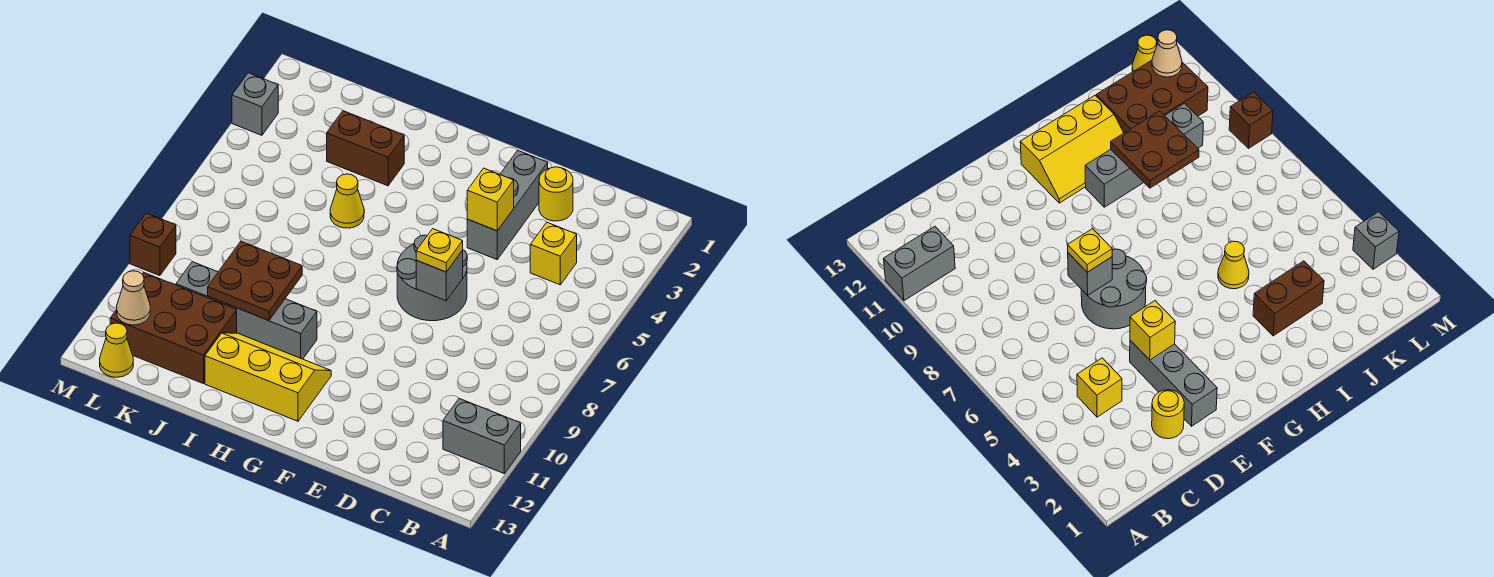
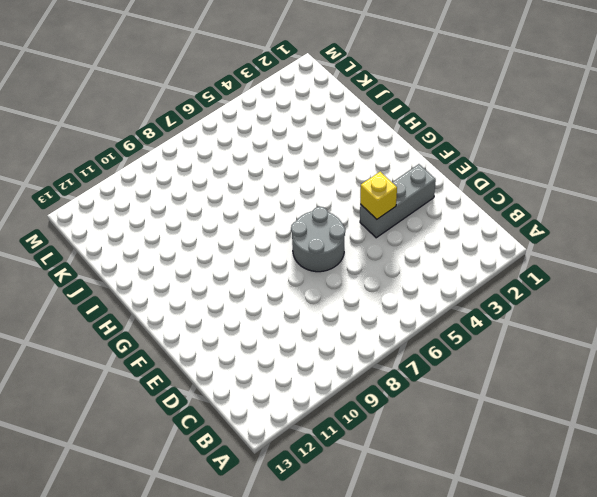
none -> grey 1x2 brick [443,398,521,473]
none -> yellow 1x1 brick [530,222,577,285]
none -> yellow 1x1 round brick [539,167,573,221]

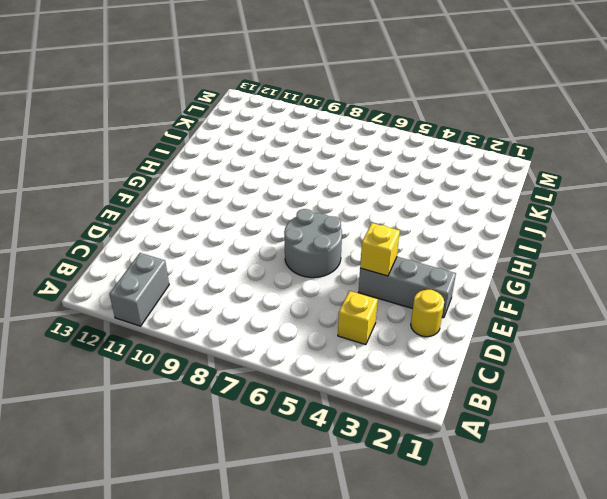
none -> yellow 2x3 slope [205,333,331,421]
none -> grey 1x4 brick [176,262,317,359]
none -> brown 1x2 brick [327,111,404,186]

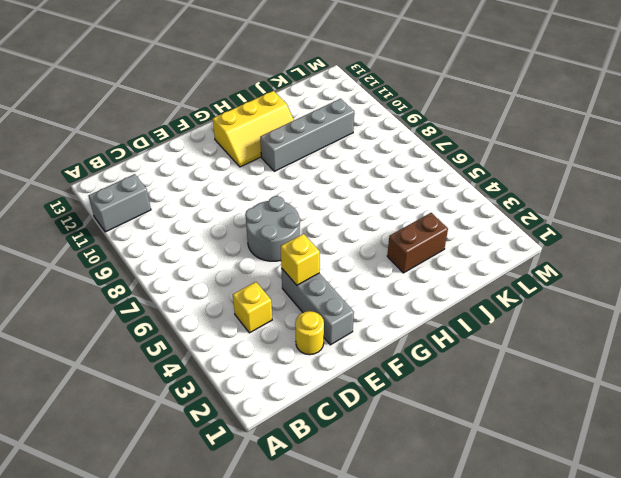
none -> yellow 1x1 cone [330,174,364,228]
none -> brown 2x3 brick [110,273,237,384]
none -> yellow 1x1 cone [100,323,133,377]

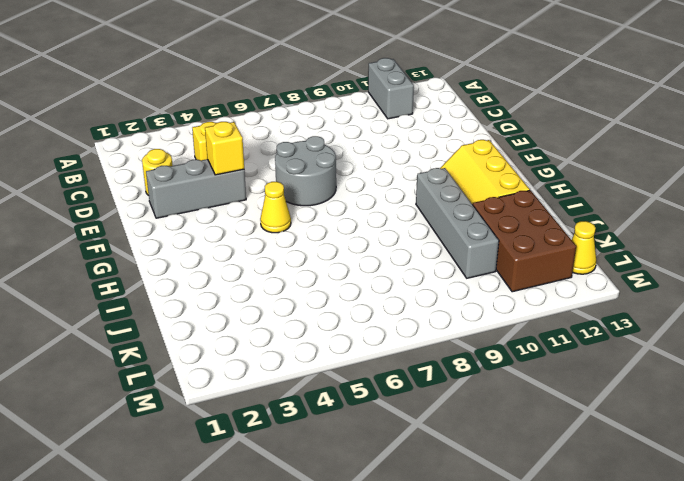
yellow 1x1 cone [260,182,291,233] -> yellow 1x1 cone moved to [330,174,364,228]
none -> brown 1x2 brick [327,111,404,186]
none -> grey 1x1 brick [232,73,278,135]
none -> brown 1x1 brick [130,213,176,276]

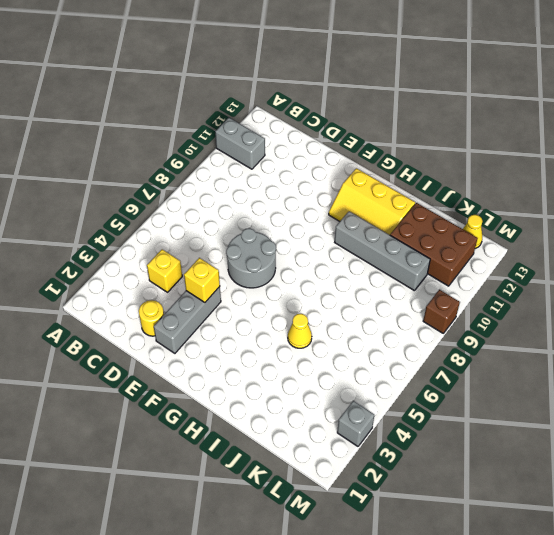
none -> brown 1x2 brick [327,111,404,186]
none -> grey 1x1 brick [416,250,463,301]
none -> brown 2x2 plate [208,241,302,321]

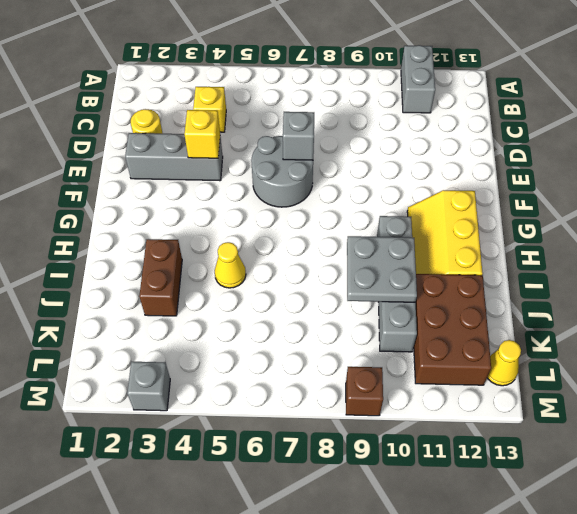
grey 2x2 plate [347,236,417,302] -> brown 2x2 plate [208,241,302,321]
none -> tan 1x1 cone [117,271,150,325]
none -> yellow 1x1 plate [416,229,463,272]

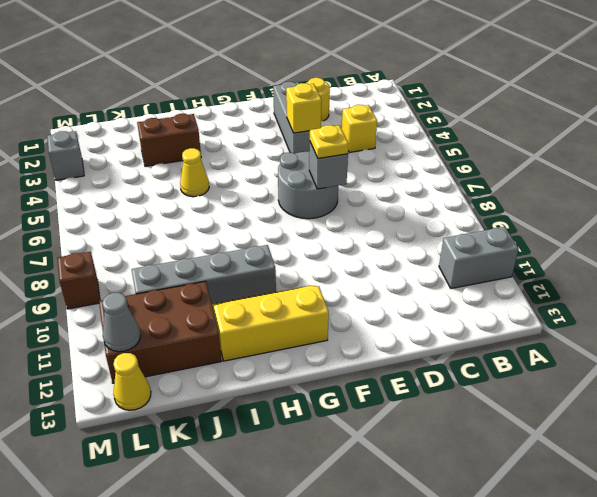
grey 1x1 cone [102,293,140,352] -> tan 1x1 cone [117,271,150,325]
none -> brown 2x2 plate [208,241,302,321]

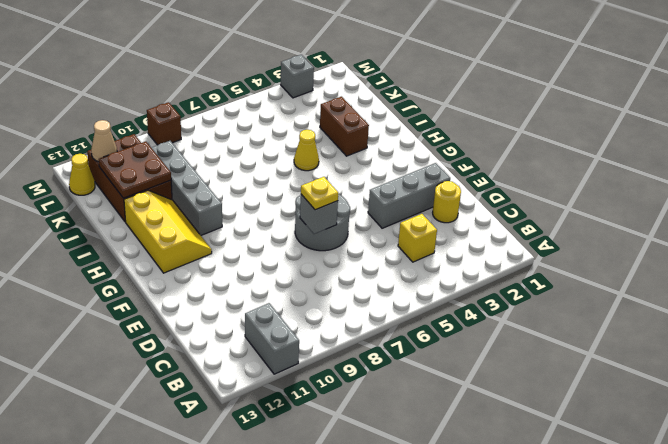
brown 2x2 plate [99,142,171,198] -> brown 2x2 plate moved to [208,241,302,321]
none -> yellow 1x1 brick [467,168,514,231]

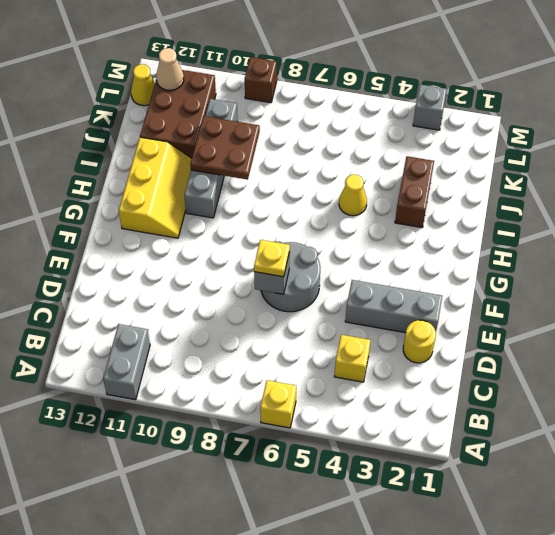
yellow 1x1 brick [260,380,296,428] -> yellow 1x1 brick moved to [467,168,514,231]

